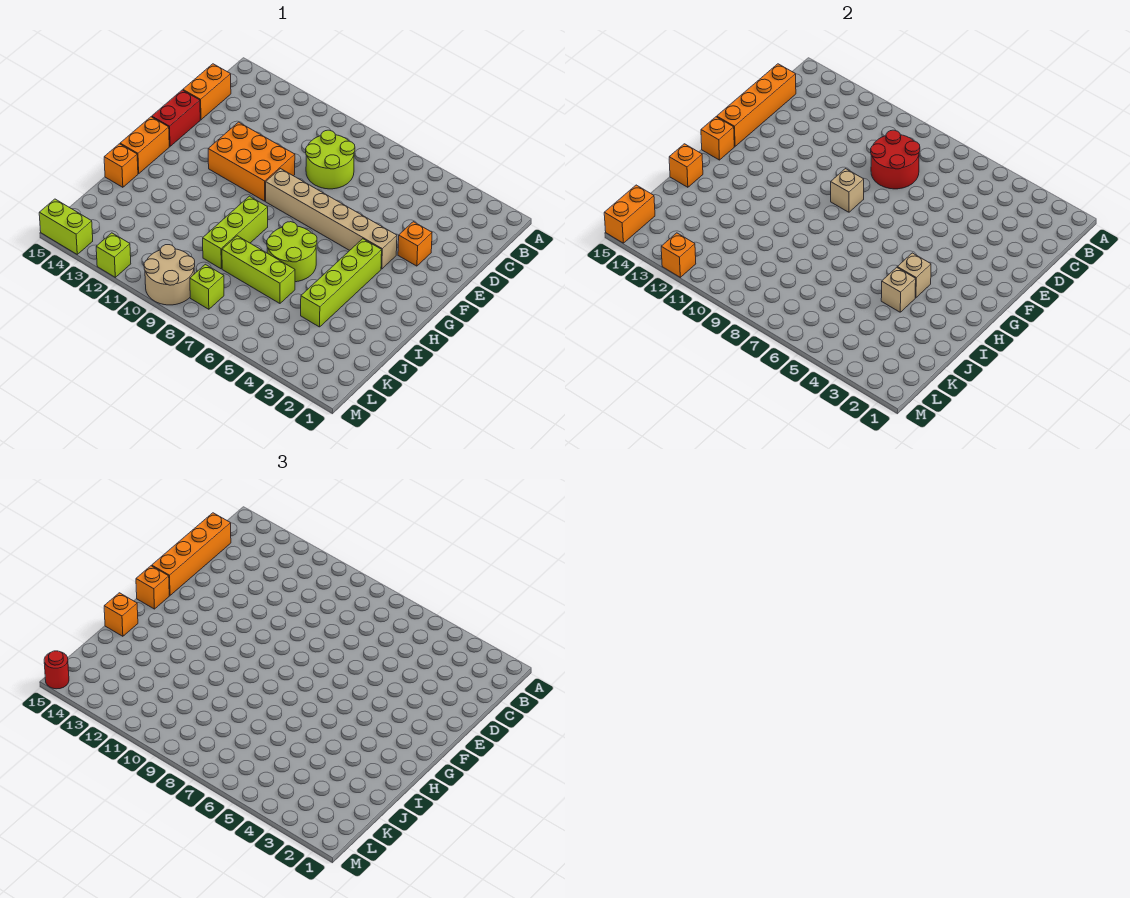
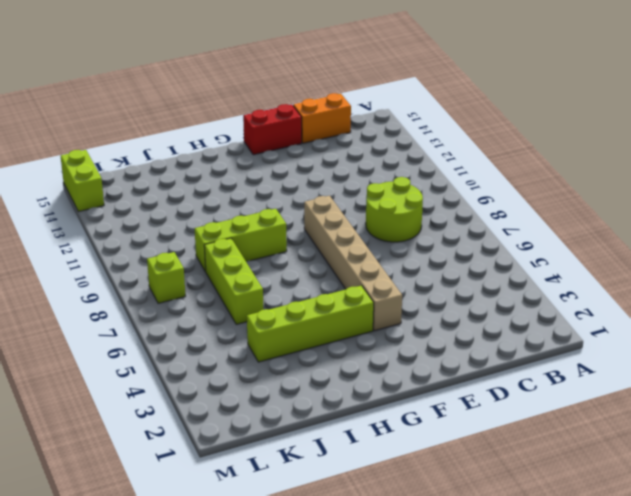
none -> orange 1x1 brick [398,222,432,266]
none -> orange 2x3 brick [208,122,295,201]
none -> orange 1x2 brick [120,117,169,174]

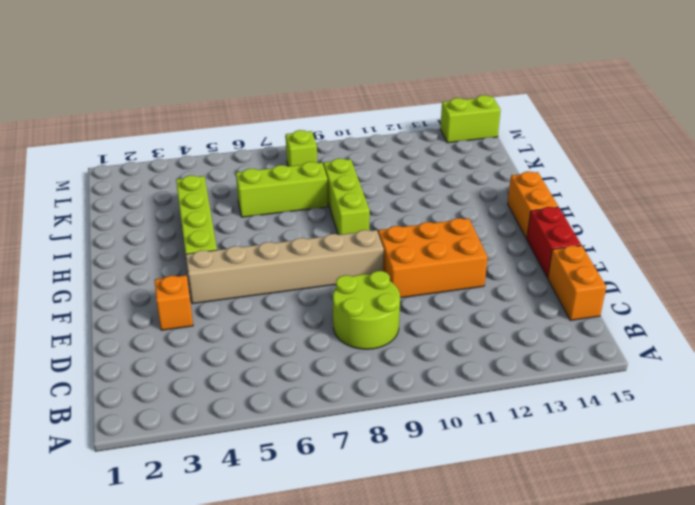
none -> lime 2x2 round brick [267,222,317,282]
none -> orange 1x1 brick [104,144,138,187]
none -> tan 2x2 round brick [144,245,195,305]

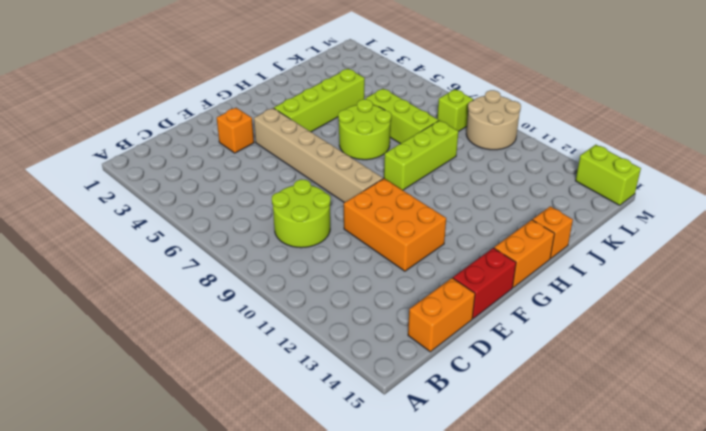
none -> lime 1x1 brick [96,233,131,277]
none -> red 2x2 round brick [871,130,920,189]
none -> orange 1x4 brick [717,64,796,146]

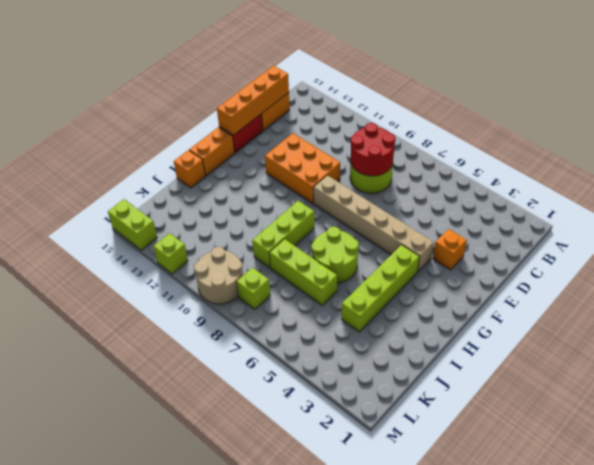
none -> tan 1x1 brick [831,169,864,212]
none -> orange 1x1 brick [701,117,734,160]
none -> tan 1x1 brick [897,253,931,298]

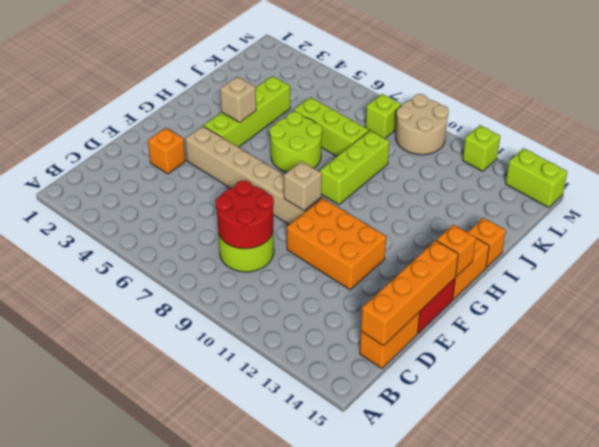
none -> tan 1x1 brick [881,267,916,312]
none -> orange 1x1 brick [669,144,703,187]
none -> orange 1x2 brick [604,185,655,243]

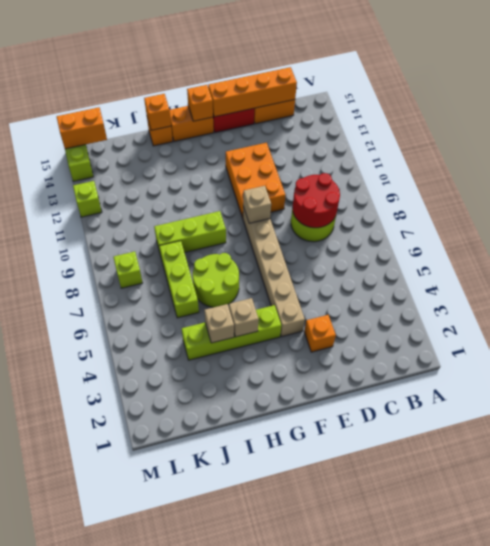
none -> tan 2x2 round brick [144,245,195,305]
none -> orange 1x1 brick [661,233,696,277]
none -> orange 1x4 brick [152,513,231,595]

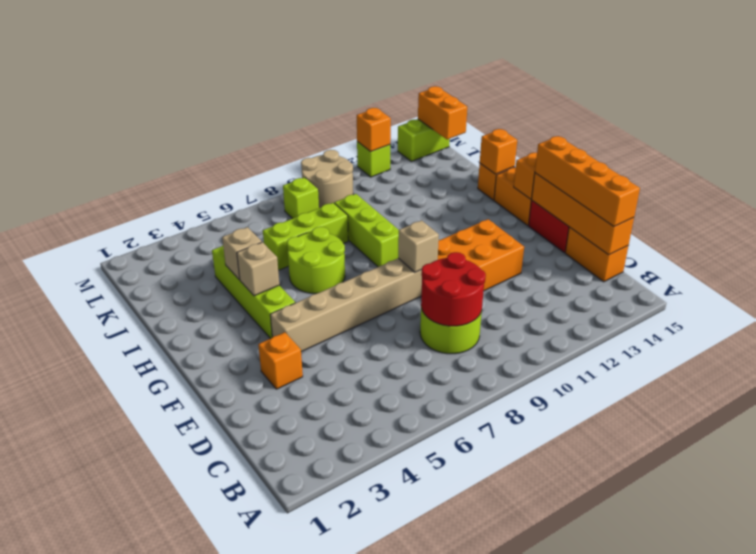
none -> orange 1x1 brick [136,566,169,609]
none -> orange 1x1 brick [104,593,138,636]
none -> red 1x1 round brick [44,651,69,689]

